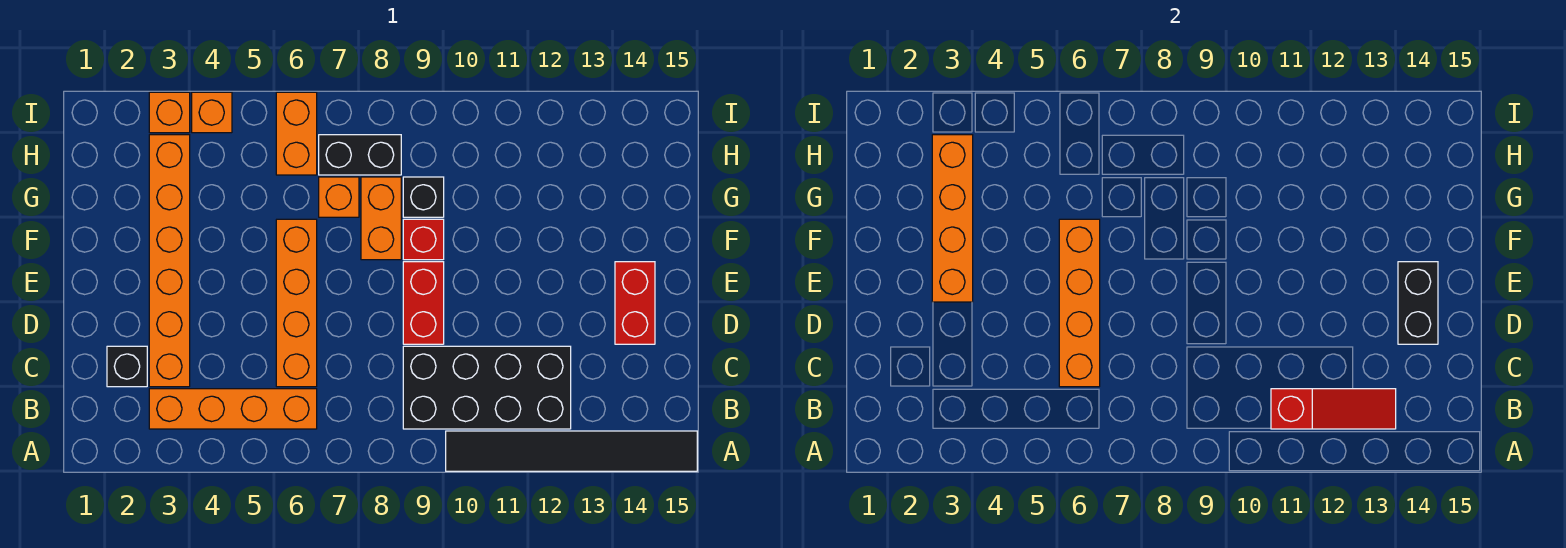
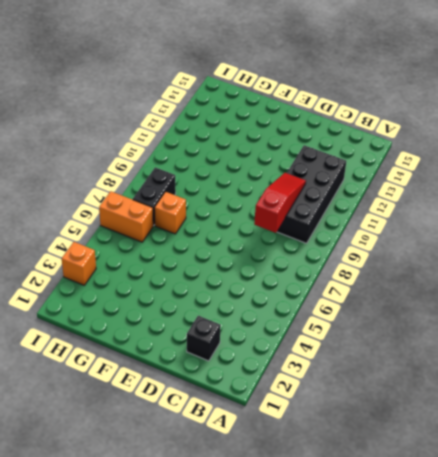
red 1x3 slope [254,173,306,233] -> red 1x3 slope moved to [1271,389,1396,429]
none -> black 1x6 tile [446,431,697,471]
none -> orange 1x4 brick [149,389,317,429]
none -> orange 1x6 brick [149,135,190,387]

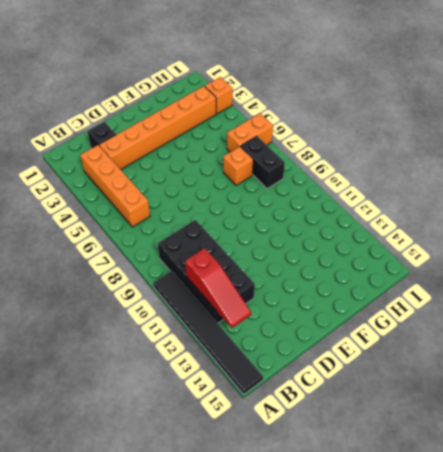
none -> orange 1x4 brick [276,219,317,387]
none -> red 1x2 brick [403,262,444,344]
none -> red 1x2 brick [615,262,655,344]

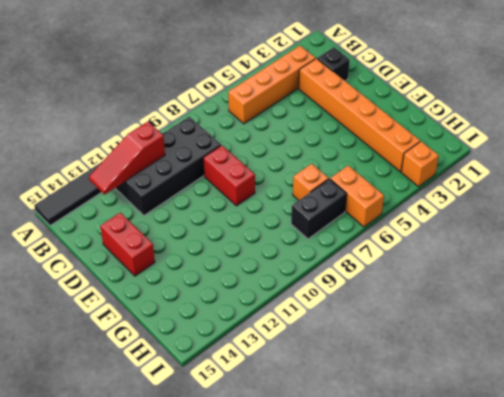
none -> orange 1x4 brick [276,219,317,387]
none -> orange 1x2 brick [361,177,401,260]
none -> red 1x1 brick [403,219,444,260]

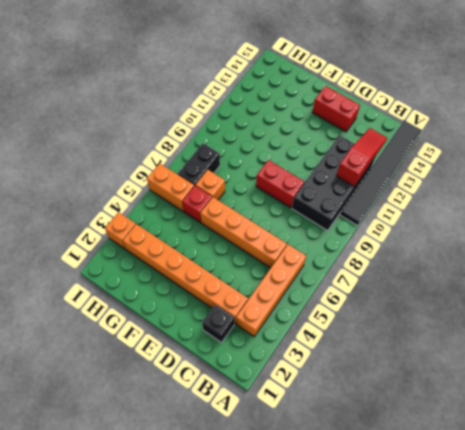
red 1x1 brick [182,186,212,223] -> red 1x1 brick moved to [403,219,444,260]
none -> orange 1x2 brick [361,177,401,260]
none -> black 1x1 brick [403,177,444,217]
none -> orange 1x1 brick [192,92,232,133]

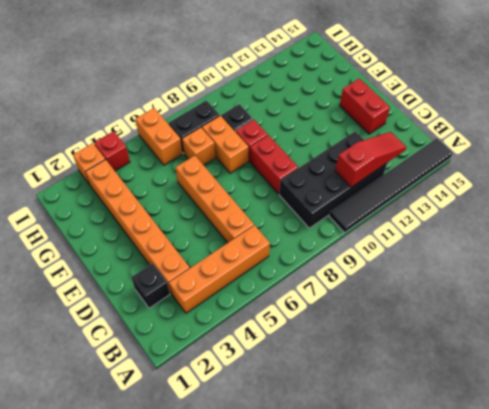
red 1x1 brick [94,131,130,171] -> orange 1x1 brick [192,92,232,133]
none -> orange 1x4 brick [1059,219,1100,387]
none -> black 1x2 brick [1398,262,1438,344]
none -> orange 1x4 brick [932,135,973,302]

